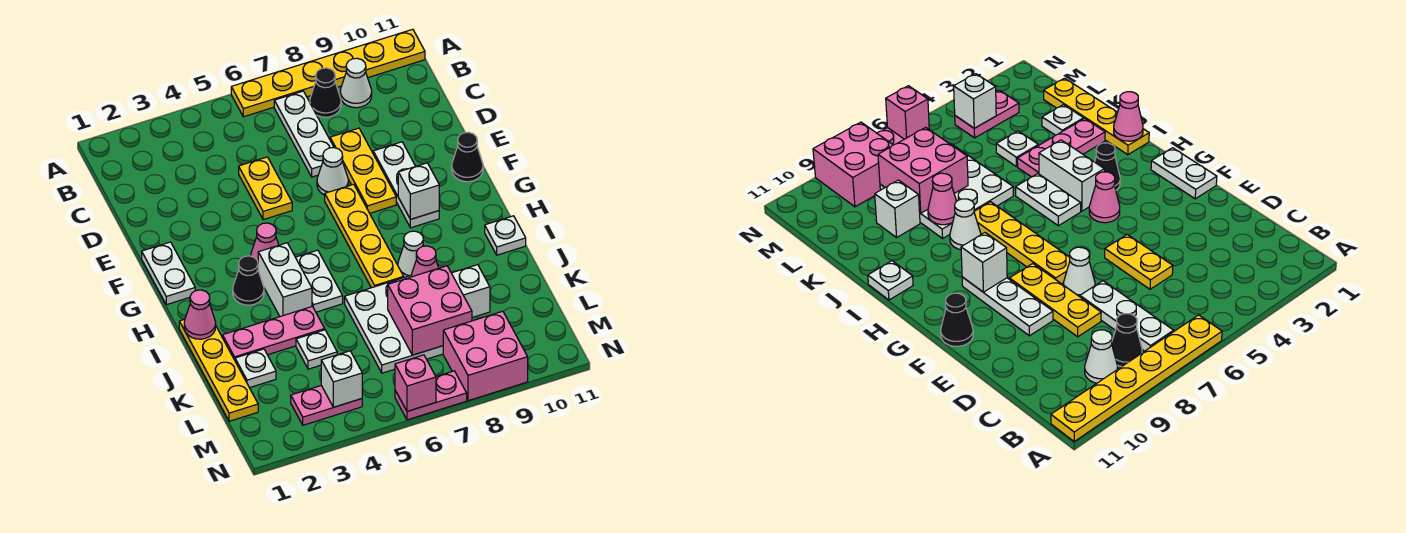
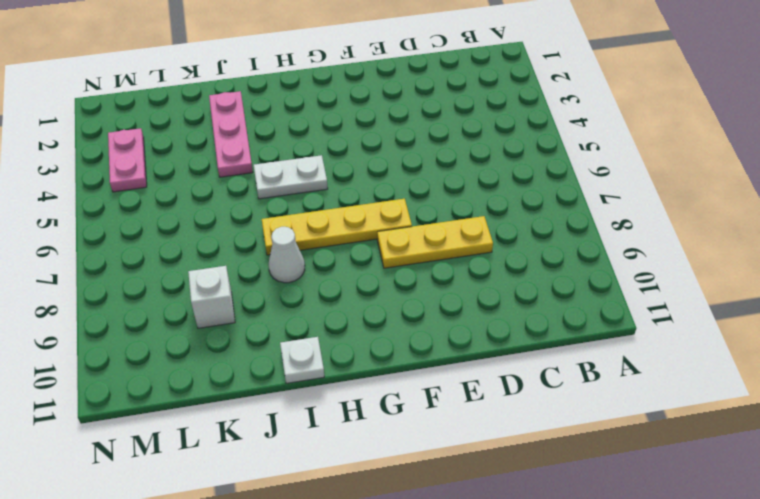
none -> yellow 1x6 plate [231,29,425,117]
none -> white 1x3 plate [274,91,334,177]
none -> black 1x1 cone [310,68,341,117]
none -> white 1x1 cone [340,58,372,108]

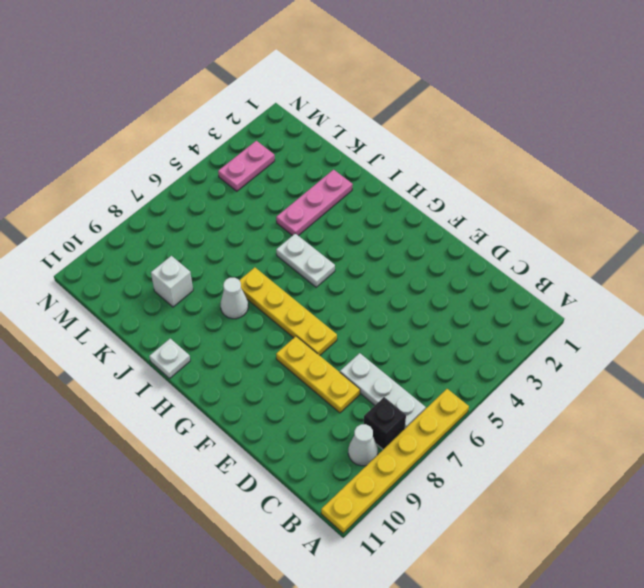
black 1x1 brick [364,397,406,449] -> black 1x1 cone [310,68,341,117]
none -> yellow 1x2 plate [239,157,292,220]
none -> white 1x1 cone [317,148,348,195]
none -> white 1x3 plate [373,142,439,228]
none -> white 1x2 plate [142,242,195,305]

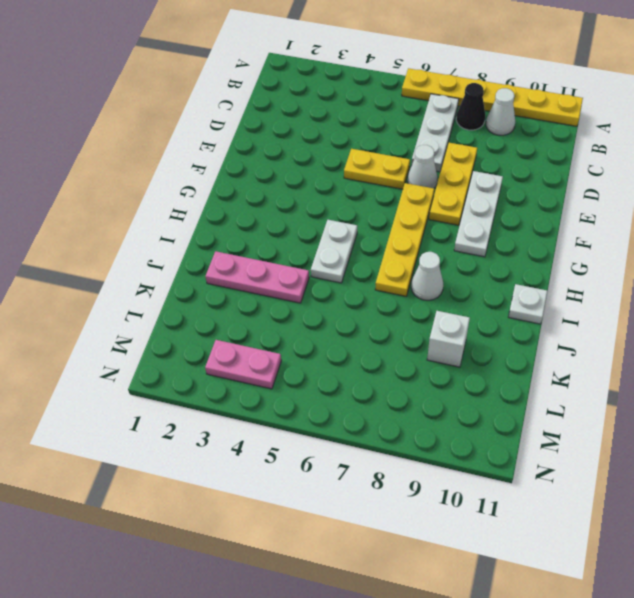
yellow 1x2 plate [344,149,410,189] -> yellow 1x2 plate turned to [239,157,292,220]
none -> white 1x2 plate [142,242,195,305]
none -> black 1x1 cone [452,132,483,182]
none -> pink 1x1 cone [251,223,279,261]
none -> black 1x1 cone [233,256,264,305]

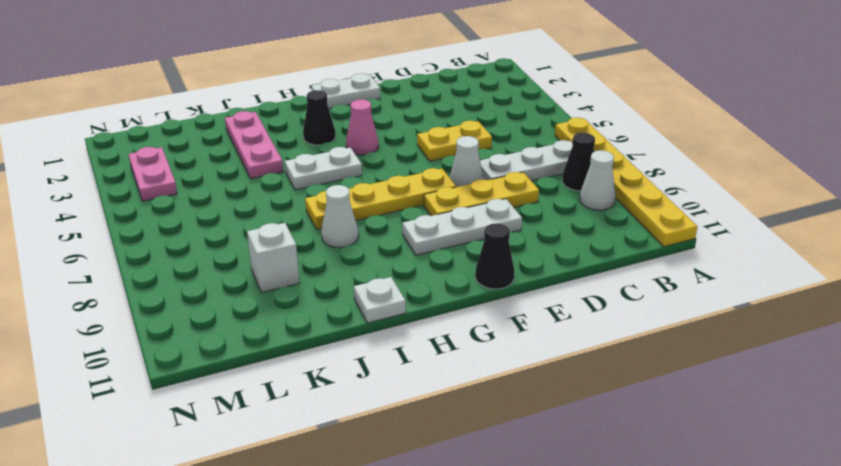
none -> white 1x2 brick [258,243,312,316]
none -> yellow 1x4 plate [179,319,258,421]
none -> white 3x3 plate [345,276,443,373]
none -> white 1x1 plate [235,349,276,388]

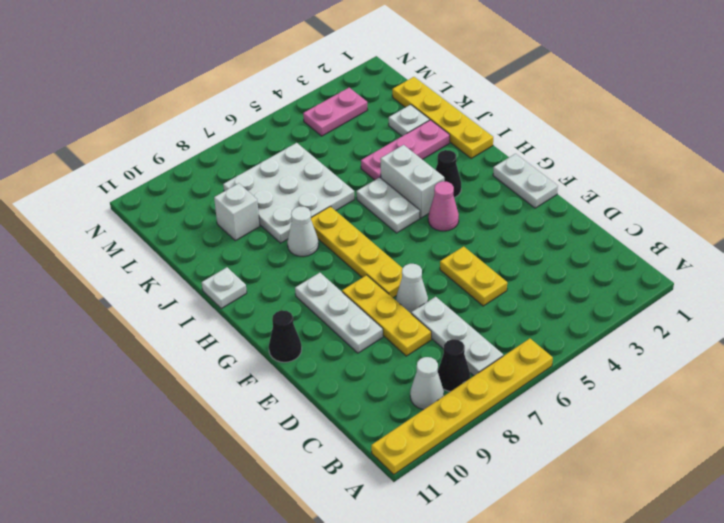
none -> white 1x1 plate [296,330,337,369]
none -> pink 2x2 brick [443,311,528,401]
none -> pink 1x2 plate [395,371,467,420]
none -> white 1x1 brick [398,163,439,219]

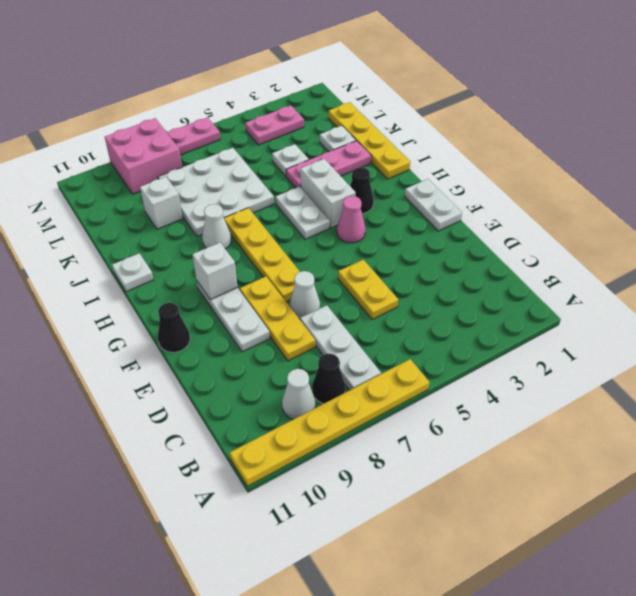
none -> pink 1x1 cone [184,290,216,339]
none -> pink 1x1 cone [411,246,438,277]
none -> pink 2x2 brick [388,266,472,355]
none -> white 1x1 brick [321,351,362,407]

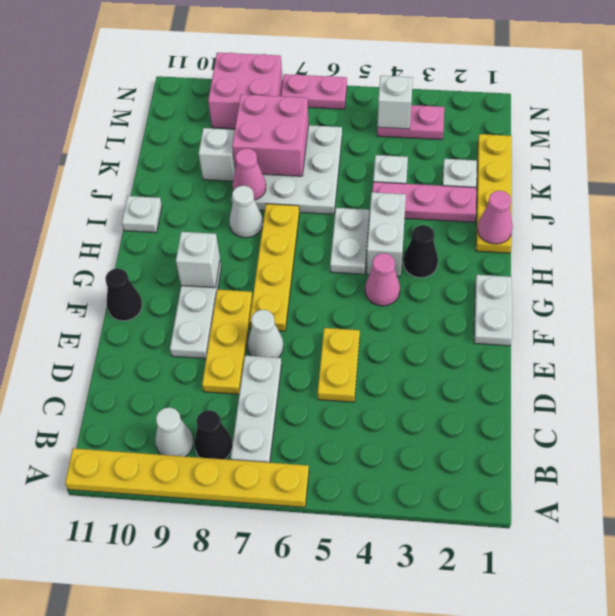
none -> pink 1x1 brick [395,355,436,411]

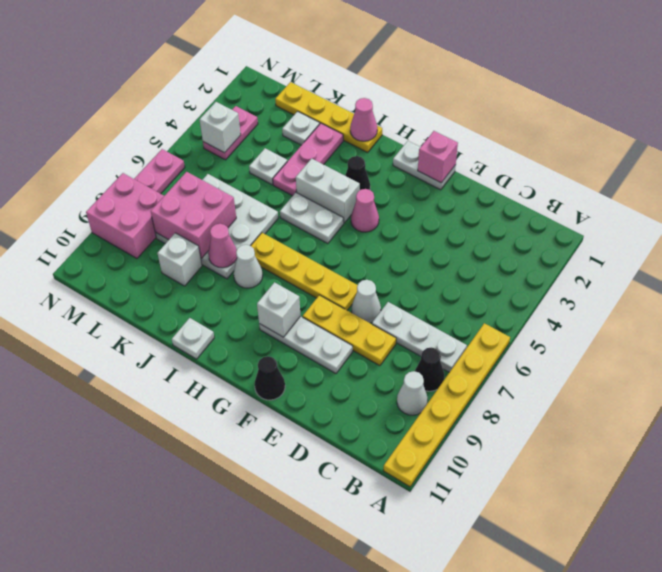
pink 1x1 brick [418,131,458,183] -> pink 1x1 brick moved to [395,355,436,411]
none -> yellow 1x2 plate [239,157,292,220]

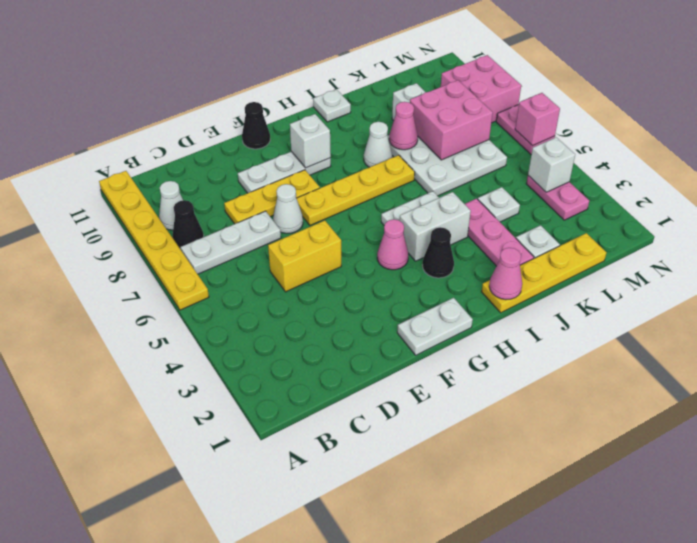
yellow 1x2 brick [268,220,341,292] -> yellow 1x2 plate [239,157,292,220]

